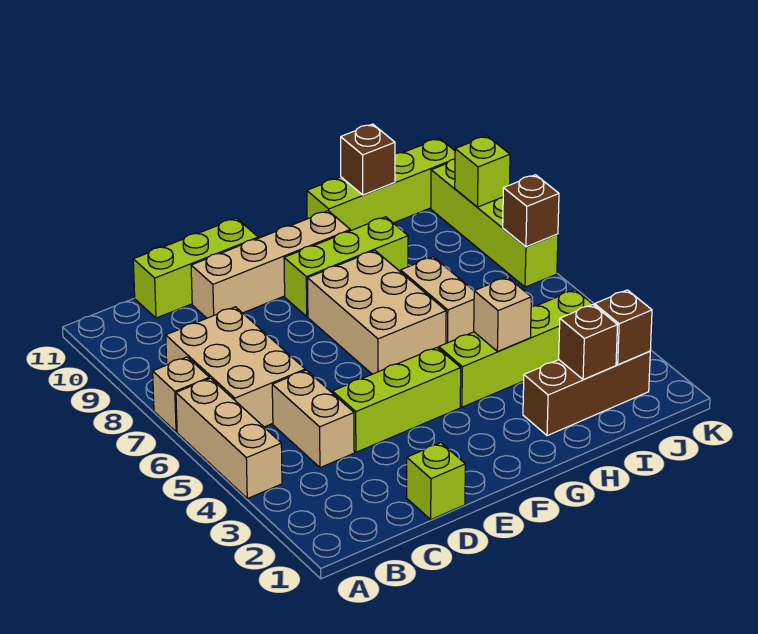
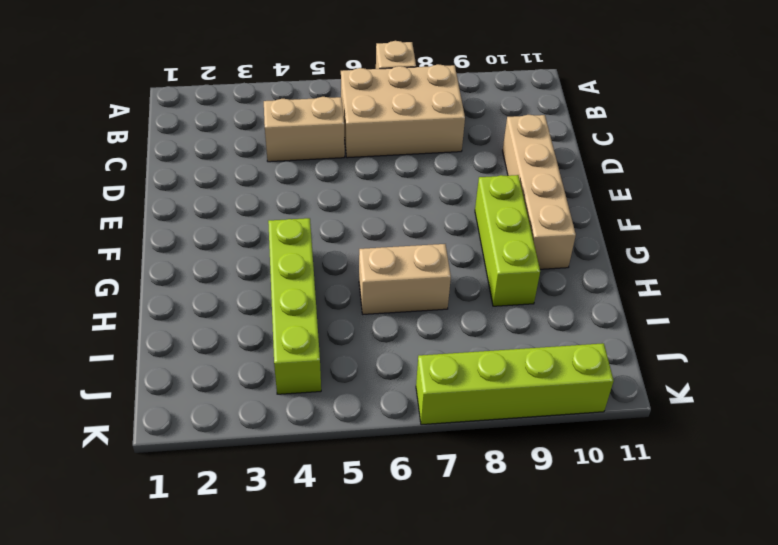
none -> tan 1x3 brick [176,378,282,499]
none -> lime 1x3 brick [133,218,258,318]
none -> lime 1x1 brick [407,443,465,519]

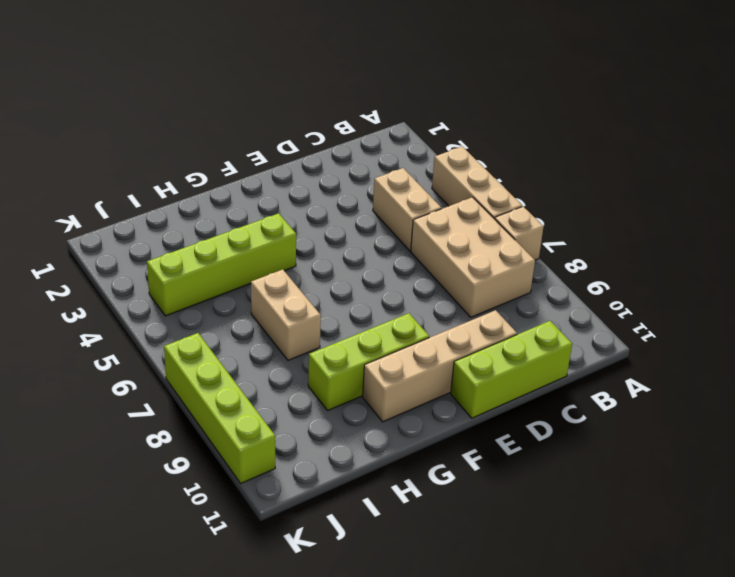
none -> lime 1x1 brick [407,443,465,519]
none -> lime 1x3 brick [332,348,461,452]
none -> tan 2x3 brick [308,251,446,374]

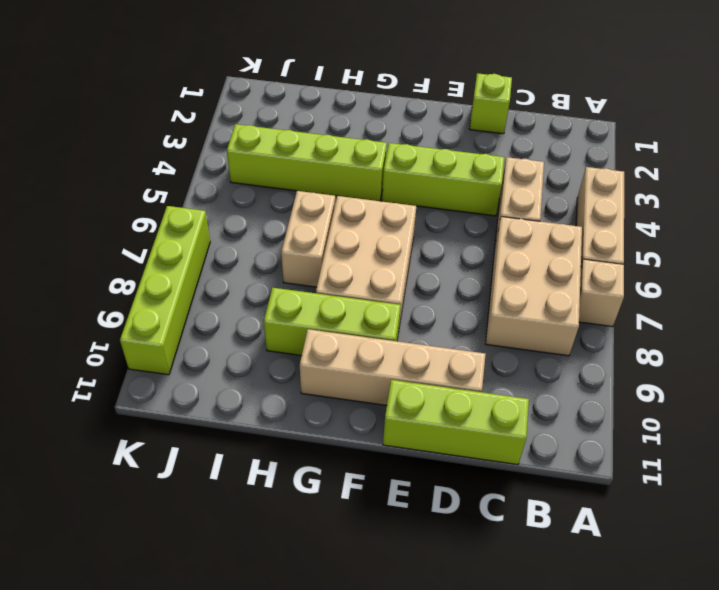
none -> brown 1x3 brick [523,351,650,436]
none -> lime 1x4 brick [307,138,455,231]
none -> tan 1x1 brick [474,277,531,352]

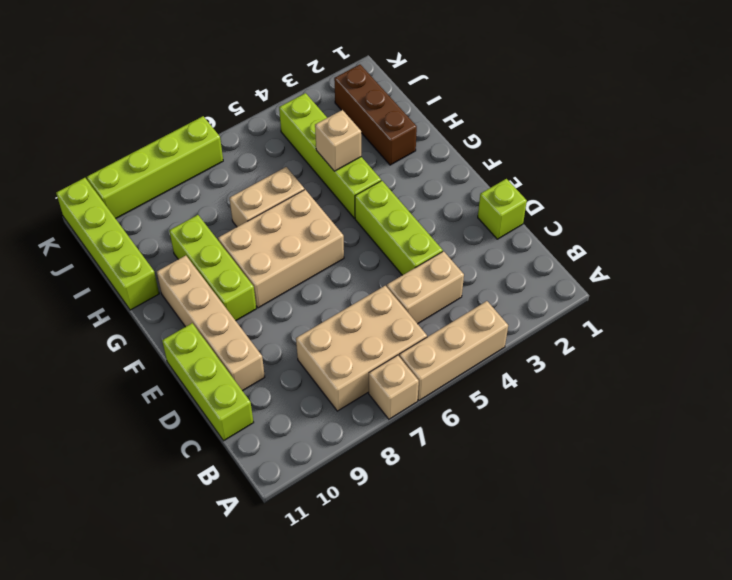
none -> brown 1x1 brick [559,305,617,380]
none -> brown 1x1 brick [341,124,395,195]
none -> brown 1x1 brick [594,290,652,365]

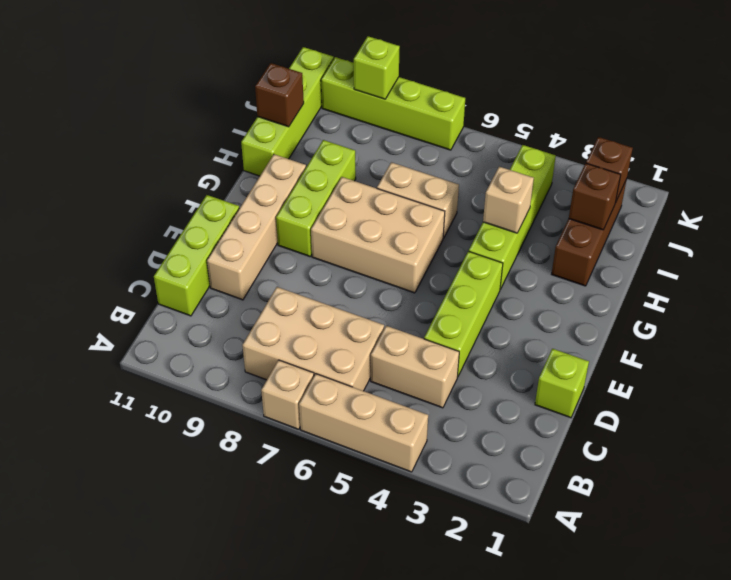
none -> brown 1x1 brick [503,175,559,247]

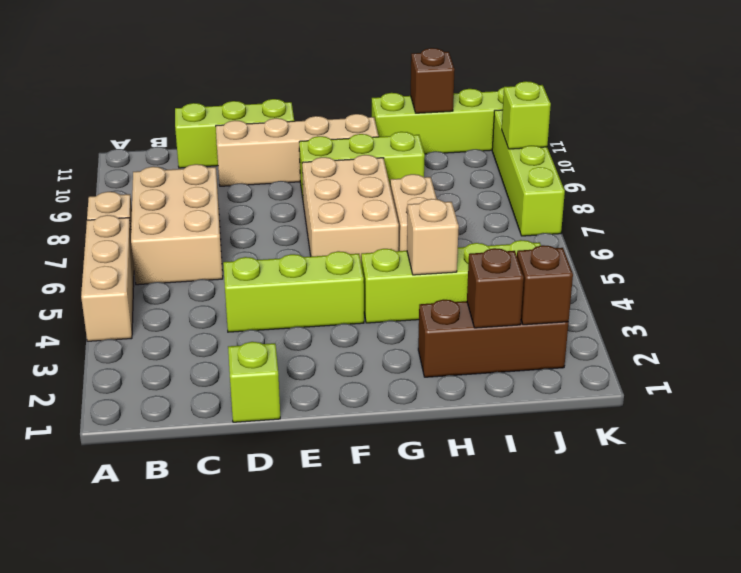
none -> tan 1x2 brick [272,370,354,468]
none -> brown 1x1 brick [503,175,559,247]

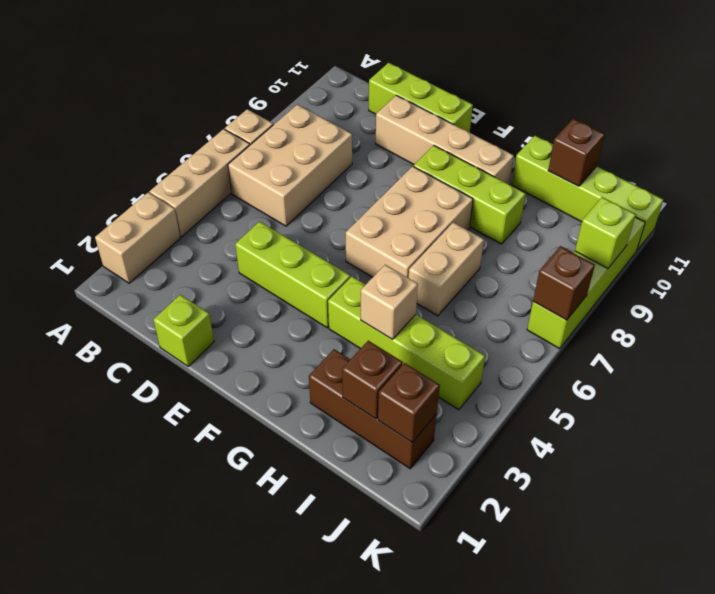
tan 1x2 brick [95,193,180,283] -> tan 1x2 brick moved to [272,370,354,468]

